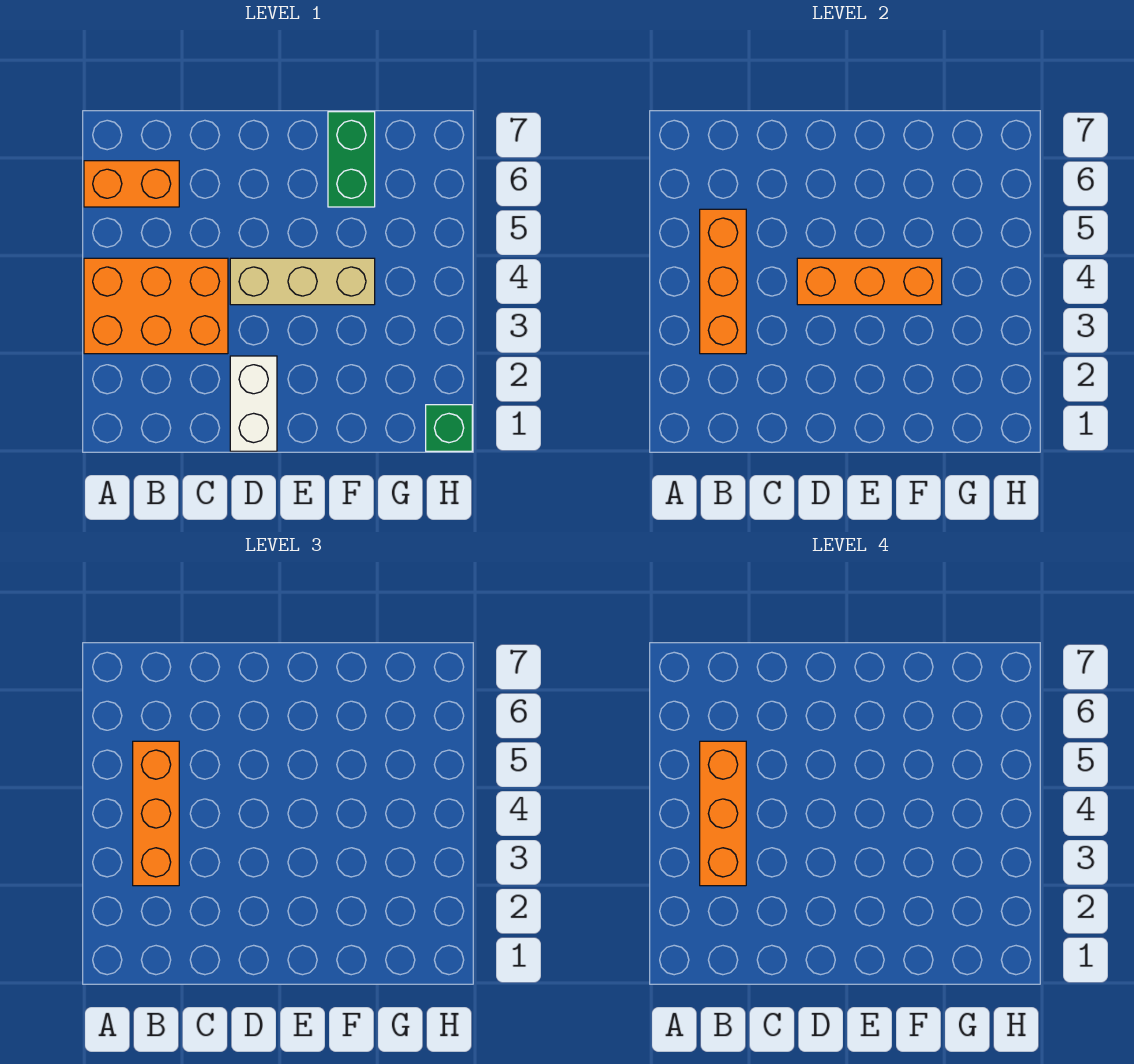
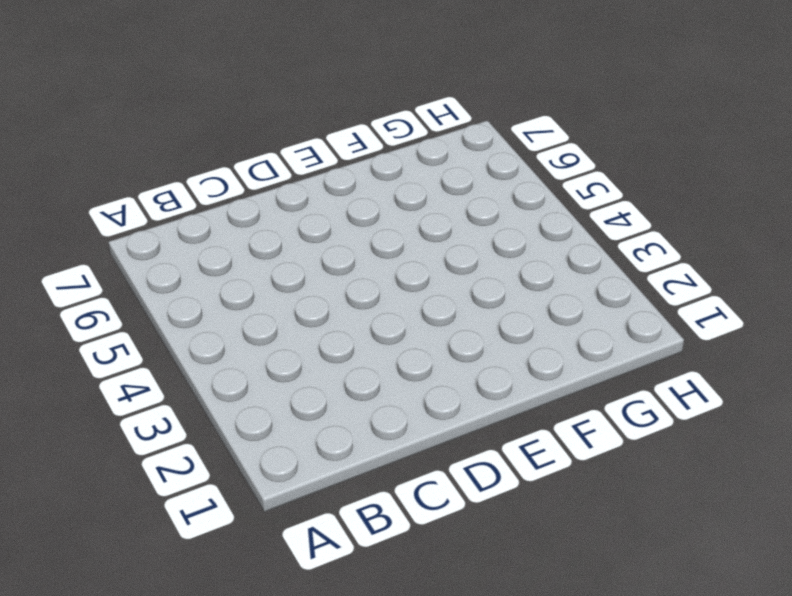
none -> orange 2x3 brick [84,258,228,354]
none -> orange 1x2 brick [84,161,179,207]

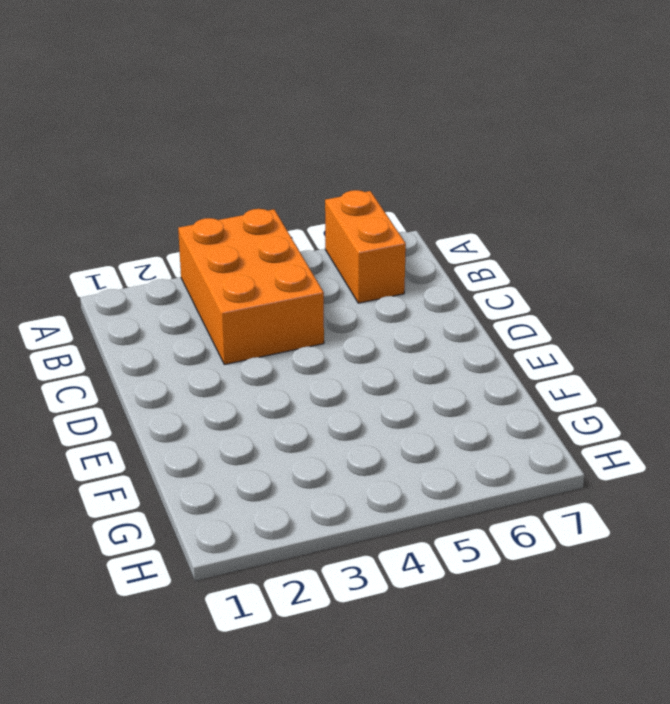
none -> white 1x2 brick [230,356,277,451]
none -> tan 1x3 brick [230,258,375,305]

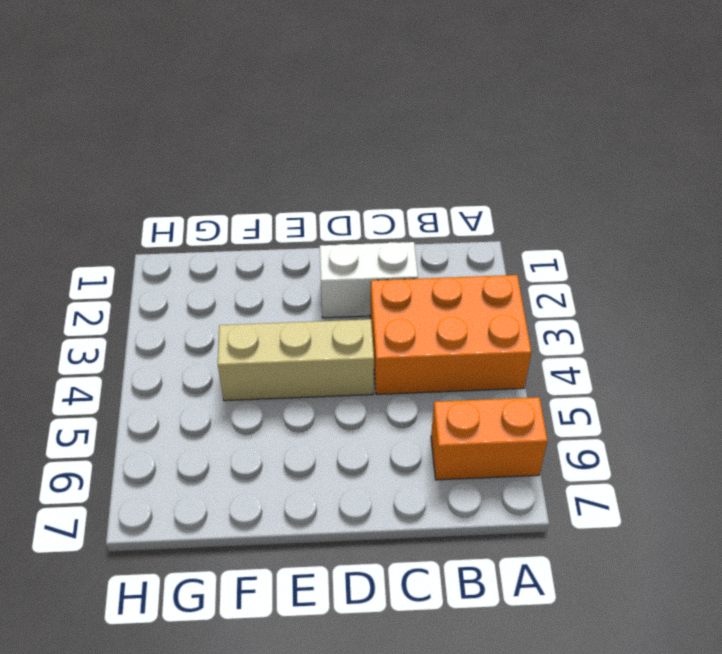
white 1x2 brick [320,242,418,318] -> white 1x2 brick turned to [230,356,277,451]
none -> green 1x2 brick [328,112,375,207]
none -> green 1x1 brick [426,405,472,451]

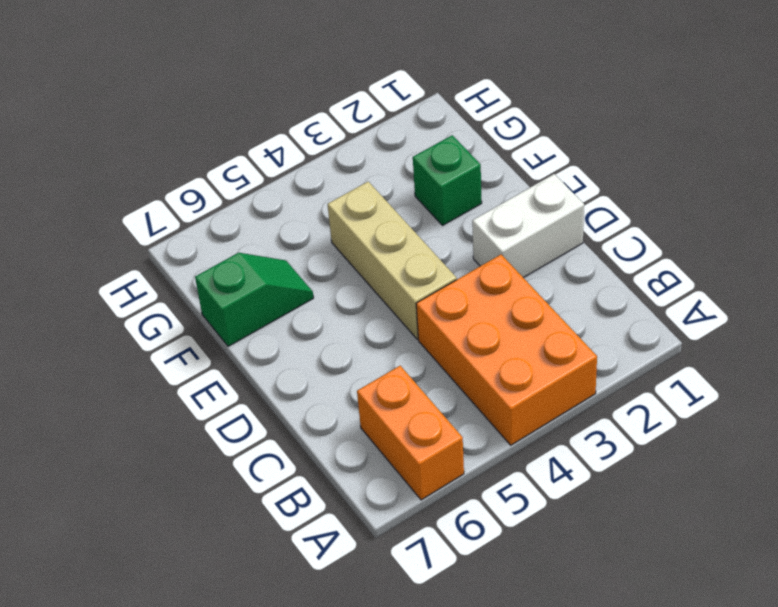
green 1x1 brick [413,135,482,226] -> green 1x1 brick moved to [426,405,472,451]
green 1x2 slope [195,253,314,346] -> green 1x2 brick [328,112,375,207]
none -> orange 1x3 brick [700,209,746,354]
none -> orange 1x3 brick [797,258,942,305]

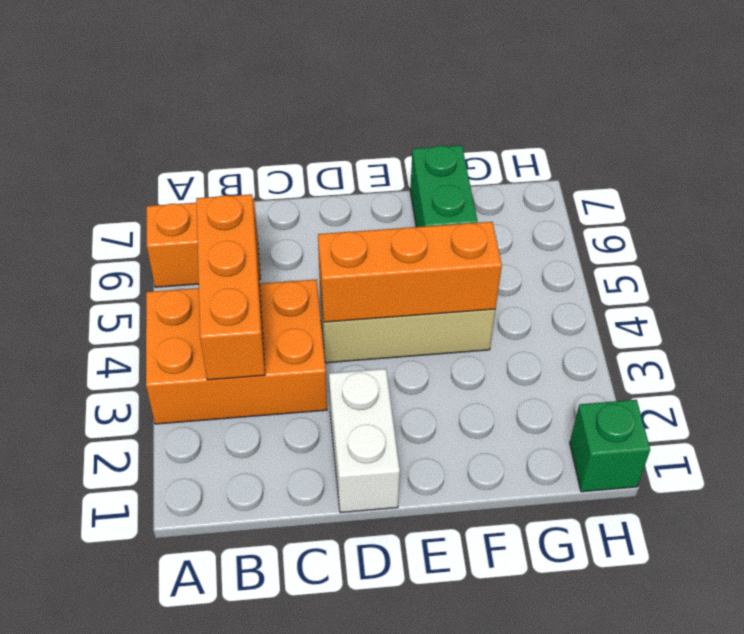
none -> orange 1x3 brick [133,741,179,886]
none -> orange 1x3 brick [700,741,746,886]

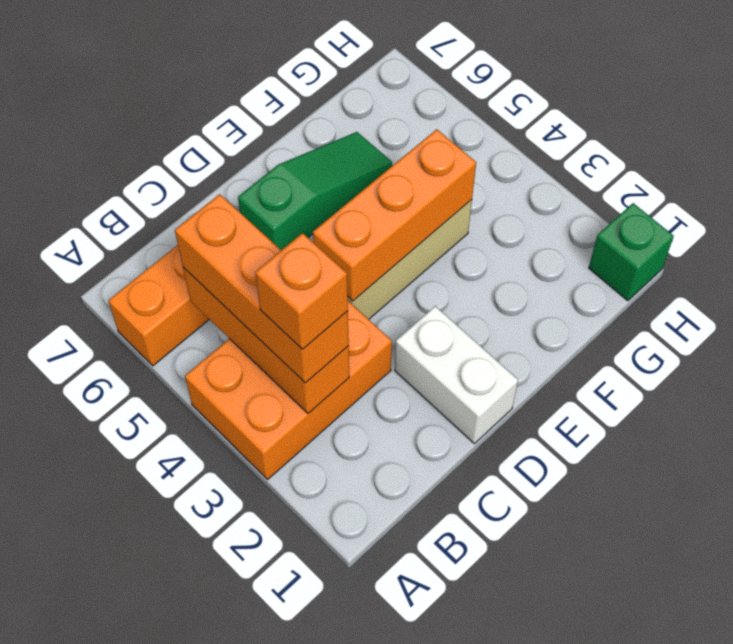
orange 1x1 brick [255,233,348,349] -> orange 1x3 brick [700,741,746,886]
green 1x3 slope [238,132,392,250] -> green 1x2 brick [328,112,375,207]

